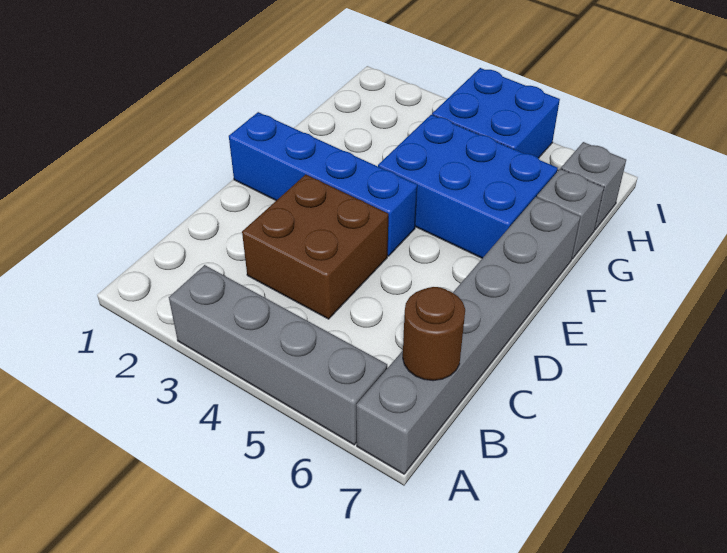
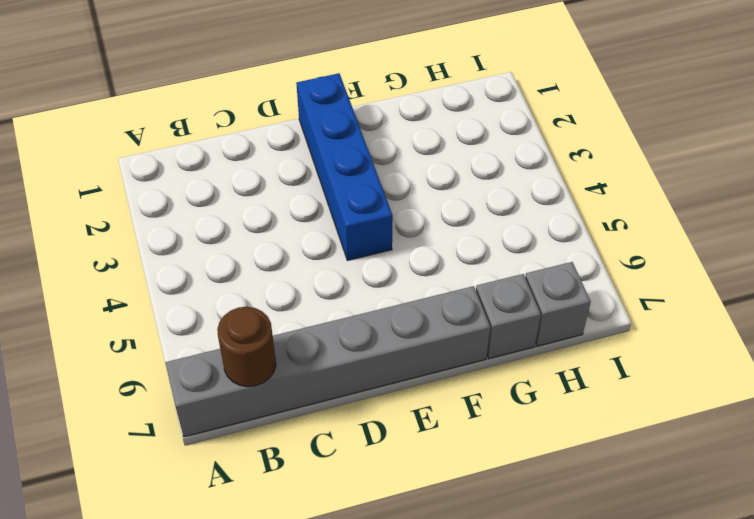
none -> grey 1x4 brick [169,265,387,445]
none -> brown 2x2 brick [242,174,388,319]

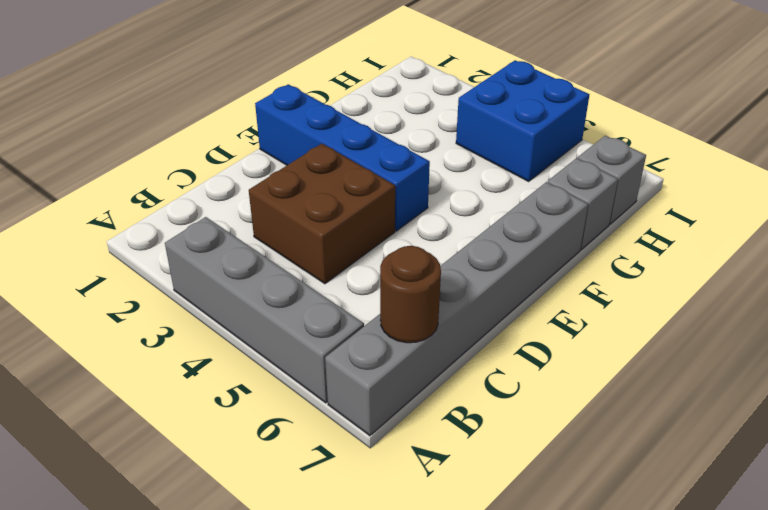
none -> blue 2x3 brick [378,115,558,258]

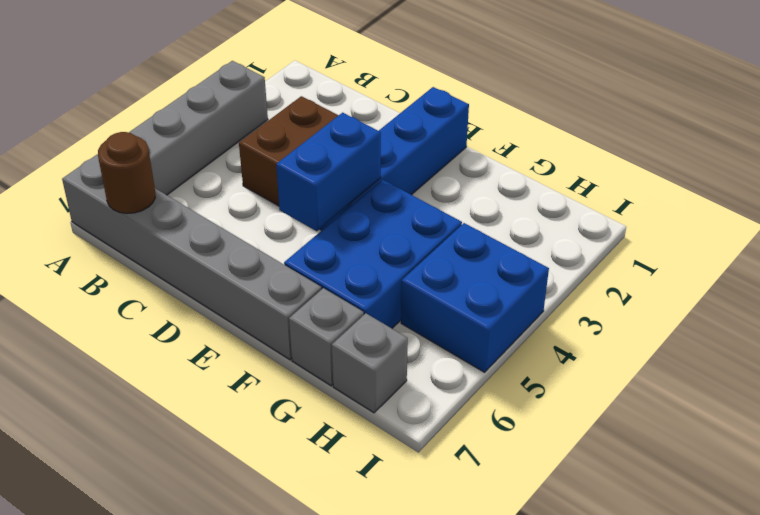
blue 1x2 brick [276,113,381,231] -> none

